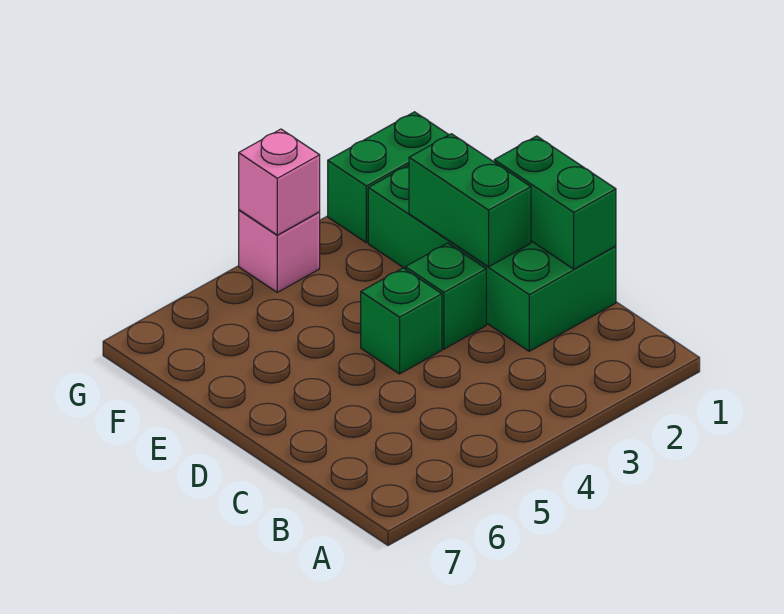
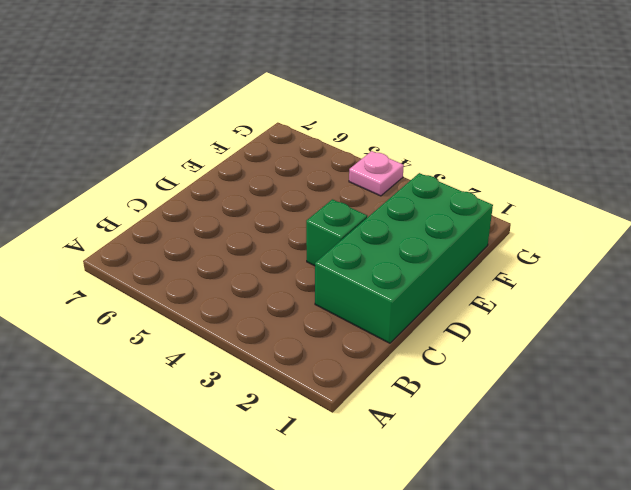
pink 1x1 plate [349,151,404,196] -> pink 1x1 brick [239,210,320,292]
none -> green 1x1 brick [361,268,442,374]
none -> green 1x2 brick [328,112,449,243]

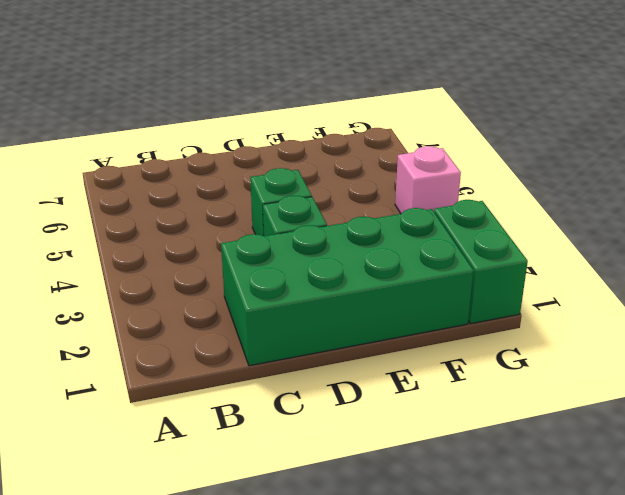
none -> green 1x2 brick [494,136,616,269]
none -> green 1x2 brick [409,134,531,267]

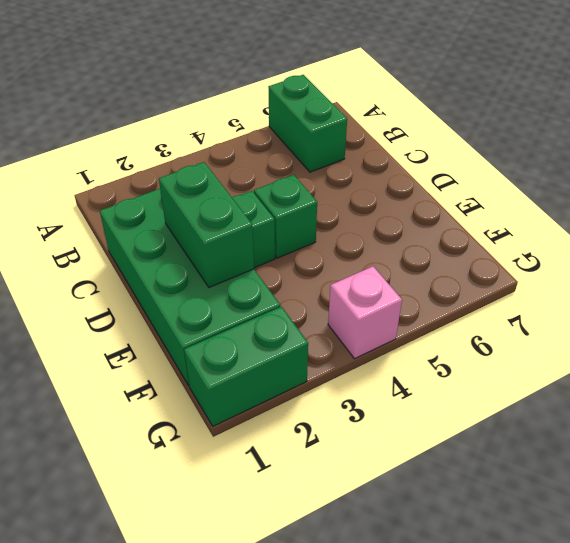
green 1x2 brick [268,75,347,172] -> green 1x2 brick moved to [494,136,616,269]
none -> pink 1x1 brick [239,129,320,235]

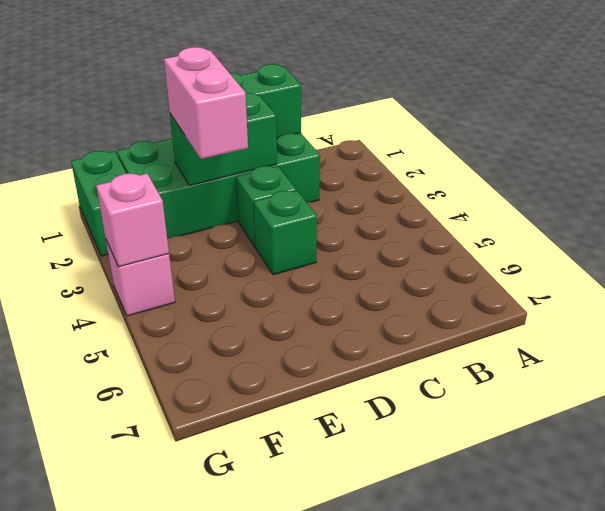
pink 1x2 brick [164,47,248,159] -> none

